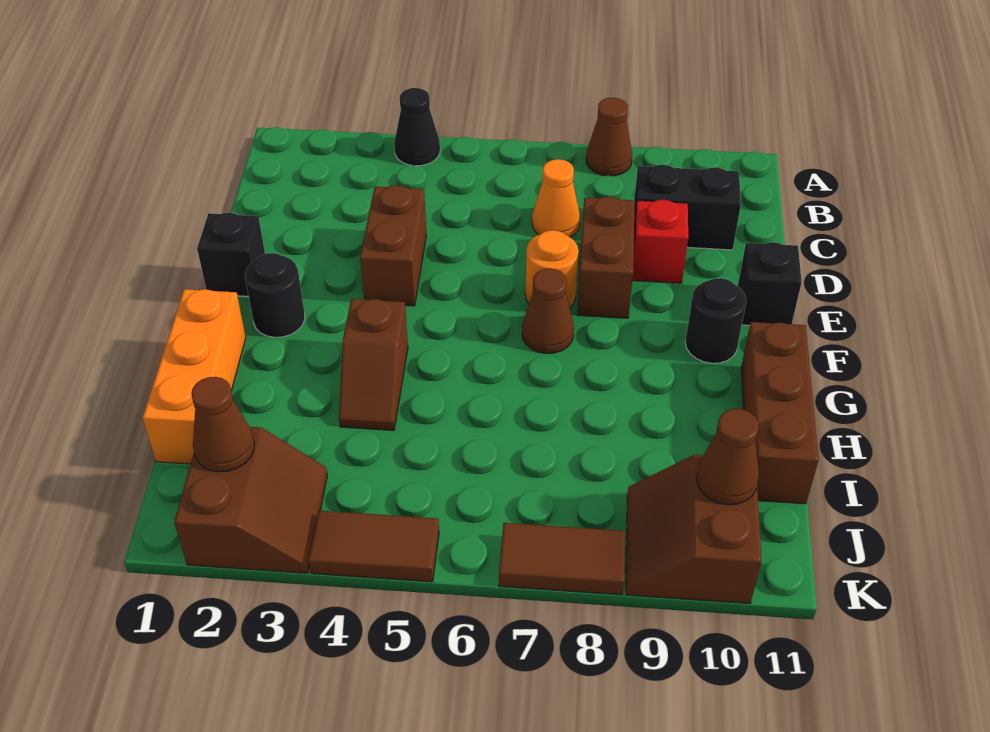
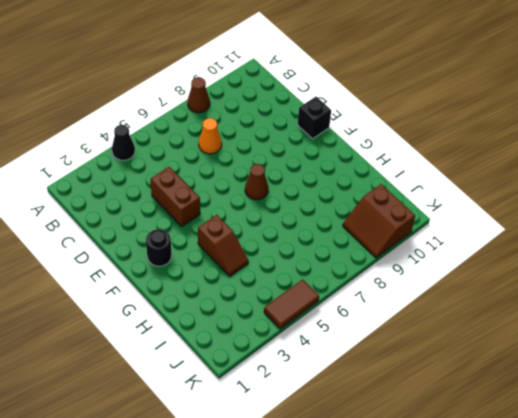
none -> black 1x2 brick [634,165,741,250]
none -> brown 1x2 brick [577,197,635,318]
none -> red 1x1 brick [632,200,688,283]

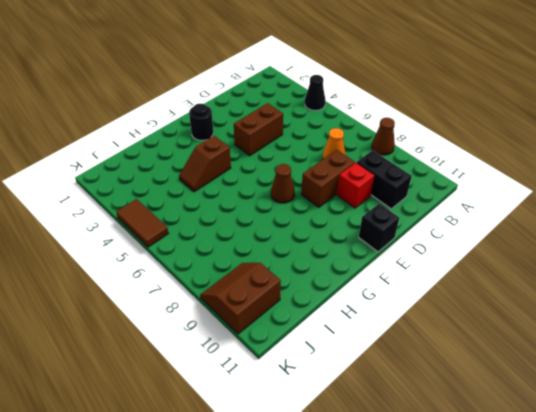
none -> black 1x1 brick [197,213,265,296]
none -> orange 1x1 round brick [525,230,579,308]
none -> black 1x1 round brick [685,278,746,363]

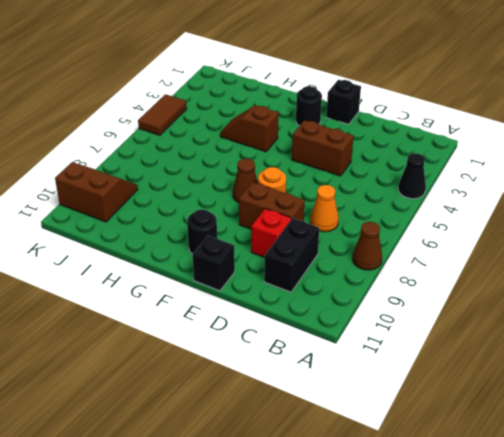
none -> orange 1x3 brick [143,289,246,464]
none -> brown 1x3 brick [741,322,819,504]
none -> brown 2x2 slope [174,427,327,573]

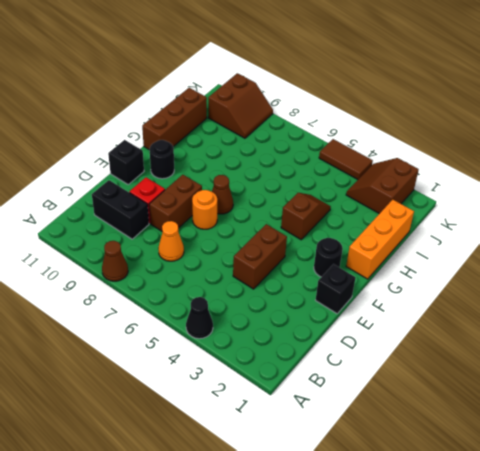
none -> brown 1x2 tile [499,523,625,595]
none -> brown 1x1 cone [191,377,254,472]
none -> brown 1x1 cone [696,409,759,505]

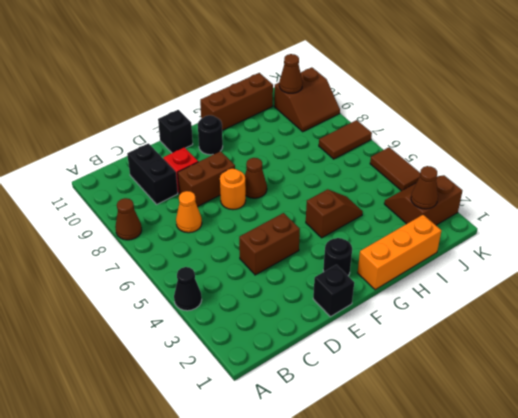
brown 1x2 tile [319,120,372,159] -> brown 1x2 tile turned to [499,523,625,595]

